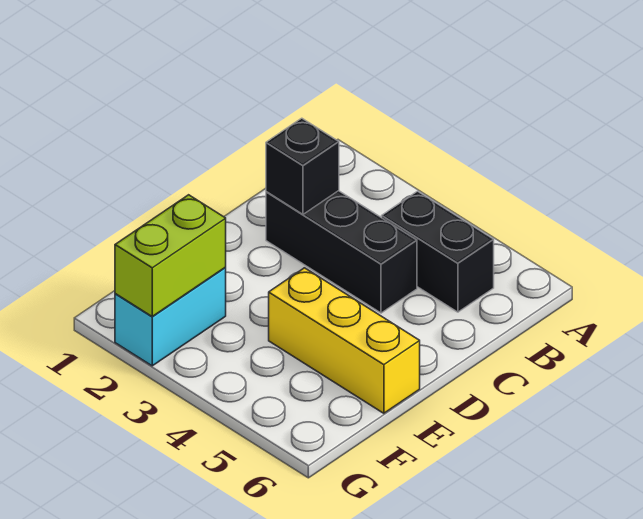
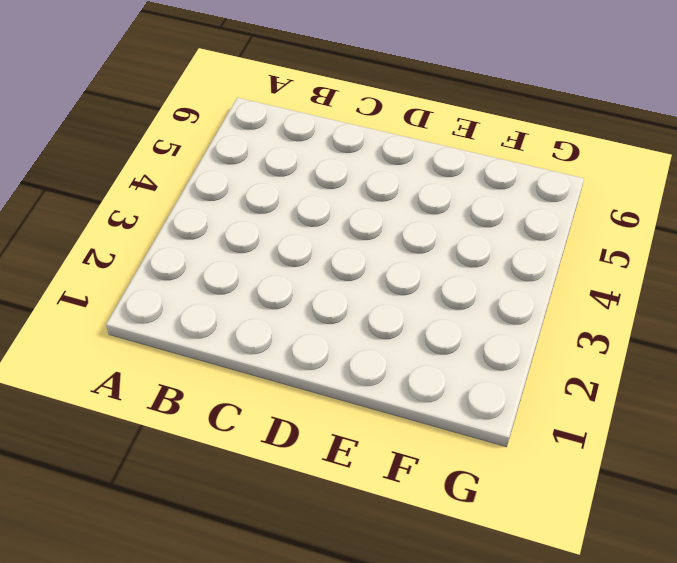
none -> black 1x2 brick [382,191,494,312]
none -> black 1x3 brick [266,191,417,313]

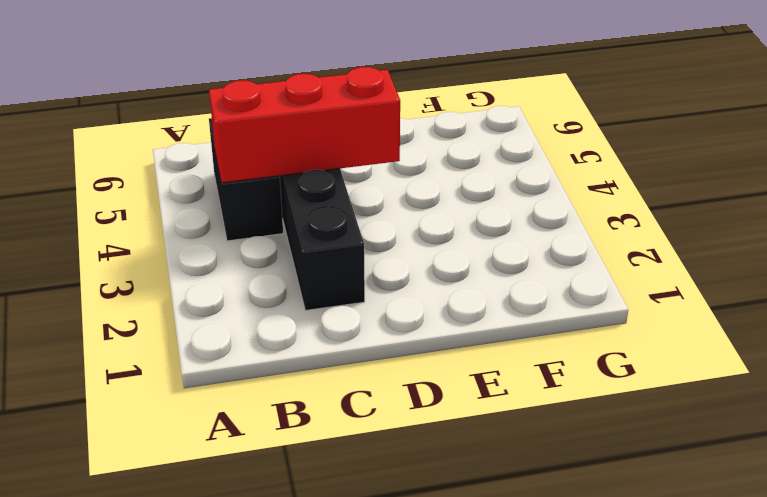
red 1x3 brick [209,67,400,183] -> none
none -> yellow 1x3 brick [269,268,420,413]
none -> cyan 1x2 brick [115,267,226,366]

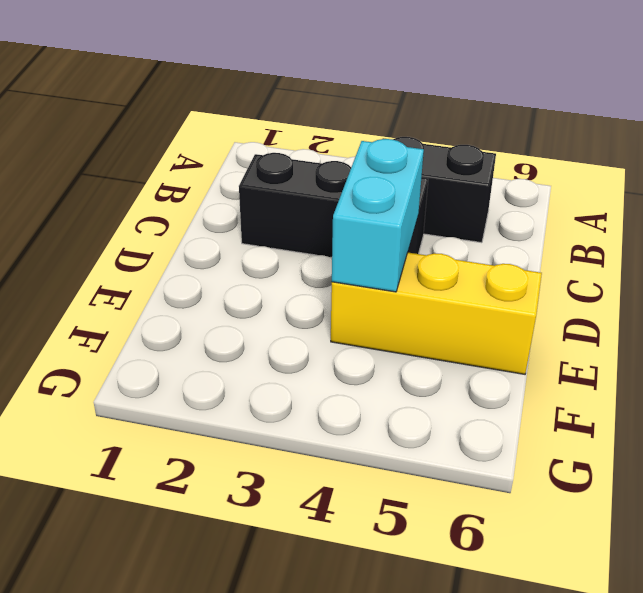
cyan 1x2 brick [332,139,424,292] -> cyan 1x2 brick moved to [115,267,226,366]
none -> black 1x1 brick [266,118,339,214]
none -> lime 1x2 brick [115,195,226,316]

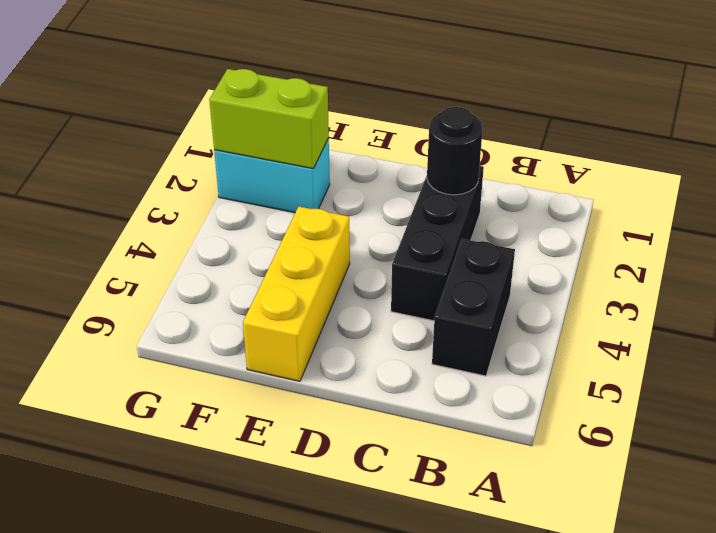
black 1x1 round brick [427,107,483,195] -> black 1x1 brick [266,118,339,214]

